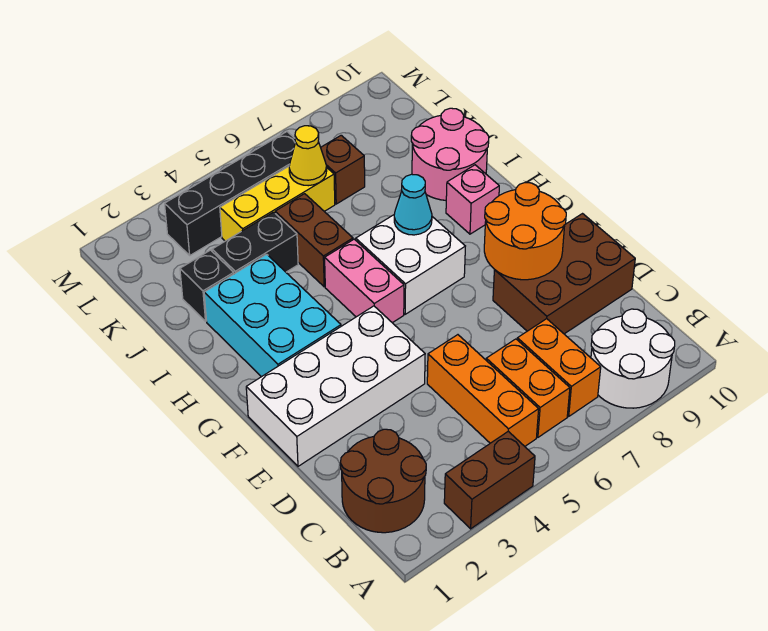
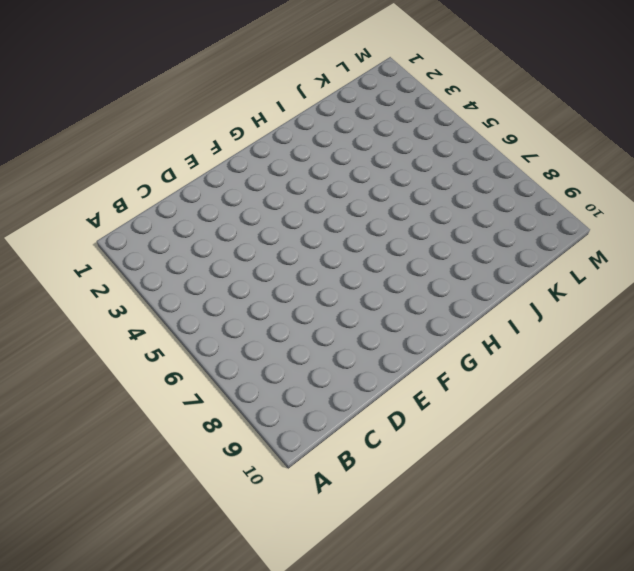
none -> brown 1x2 brick [444,431,535,529]
none -> white 2x2 round brick [591,309,675,408]
none -> brown 2x2 round brick [340,429,426,533]

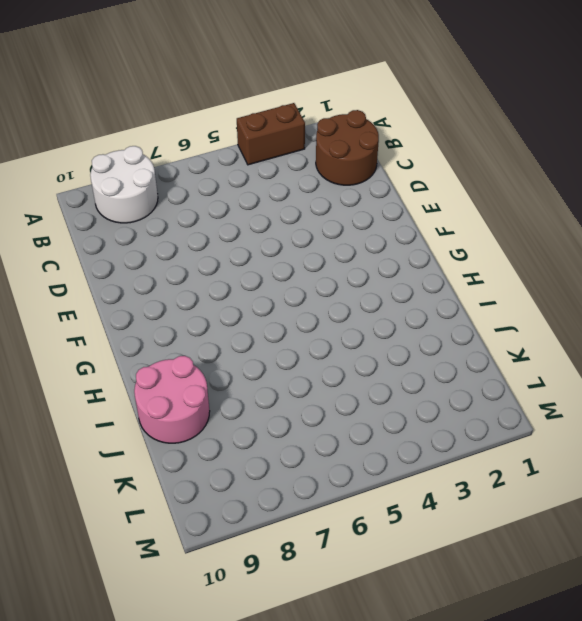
none -> orange 1x3 brick [427,335,539,446]
none -> orange 1x2 brick [486,339,570,437]
none -> orange 1x2 brick [517,319,601,416]

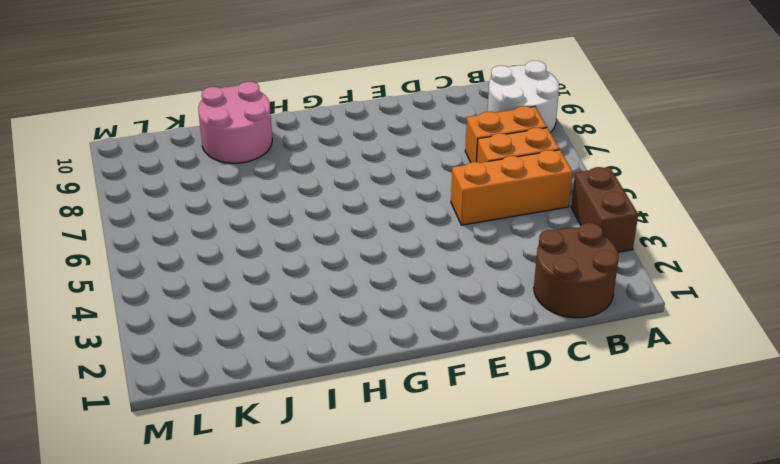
none -> brown 2x3 brick [493,214,635,334]
none -> white 2x4 brick [246,306,425,466]
none -> cyan 2x3 brick [204,254,341,377]

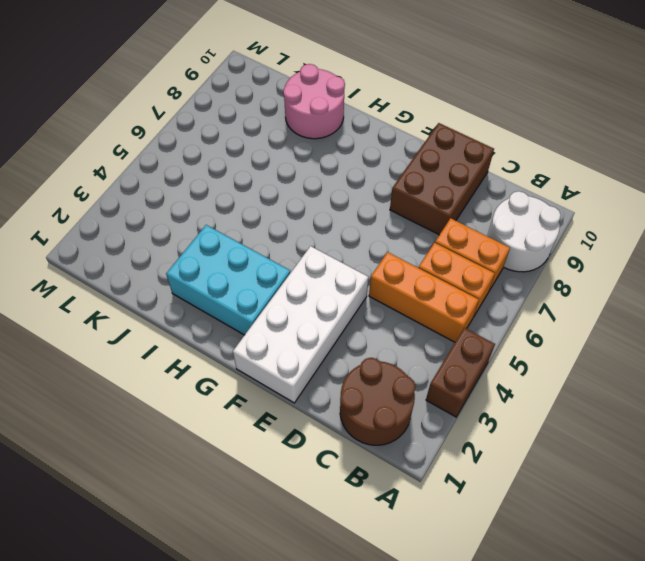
none -> pink 1x2 brick [325,239,404,323]
none -> white 2x2 brick [356,215,465,314]
none -> pink 1x1 brick [446,165,499,234]

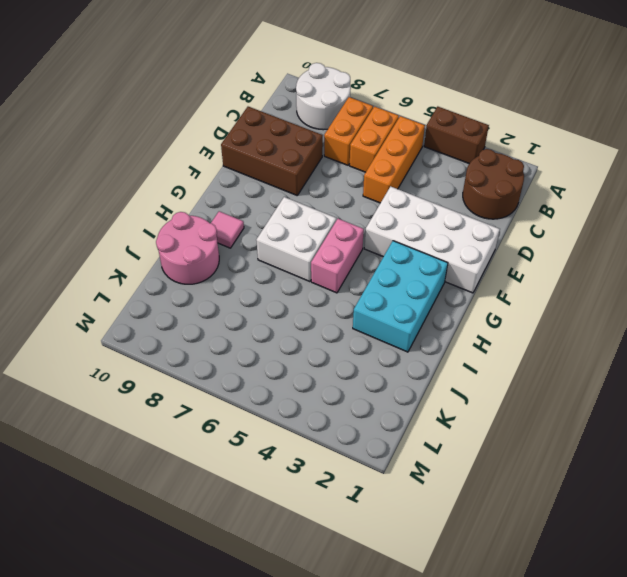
pink 1x1 tile [211,211,244,248] -> pink 1x1 brick [446,165,499,234]
none -> brown 1x2 brick [275,194,353,287]
none -> black 1x1 brick [180,250,234,321]
none -> black 1x2 brick [212,212,298,274]

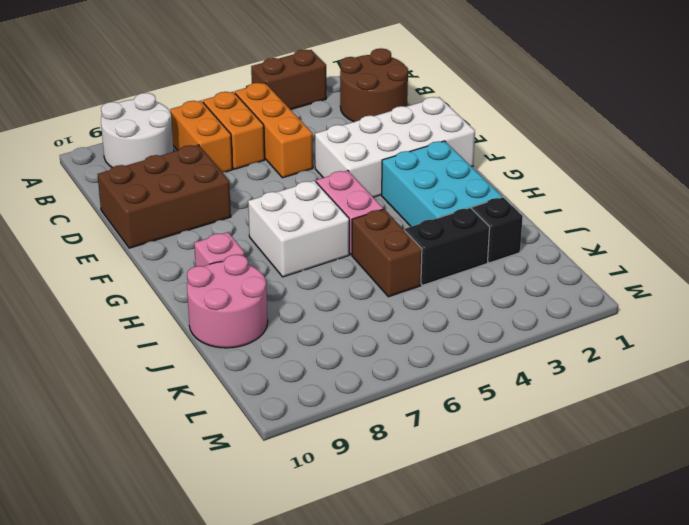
none -> yellow 1x3 brick [220,166,335,241]
none -> brown 1x1 brick [321,135,365,204]
none -> black 1x4 brick [165,132,296,255]

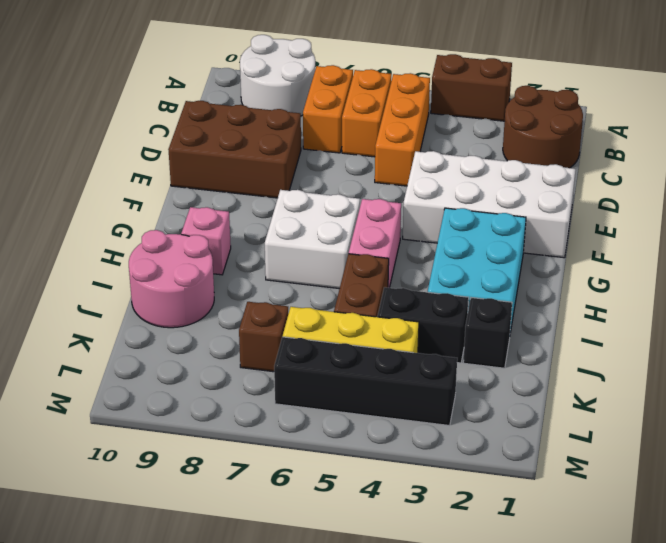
none -> orange 2x2 round brick [484,183,566,280]
none -> cyan 1x1 cone [394,174,432,235]
none -> yellow 1x1 cone [289,126,327,186]

